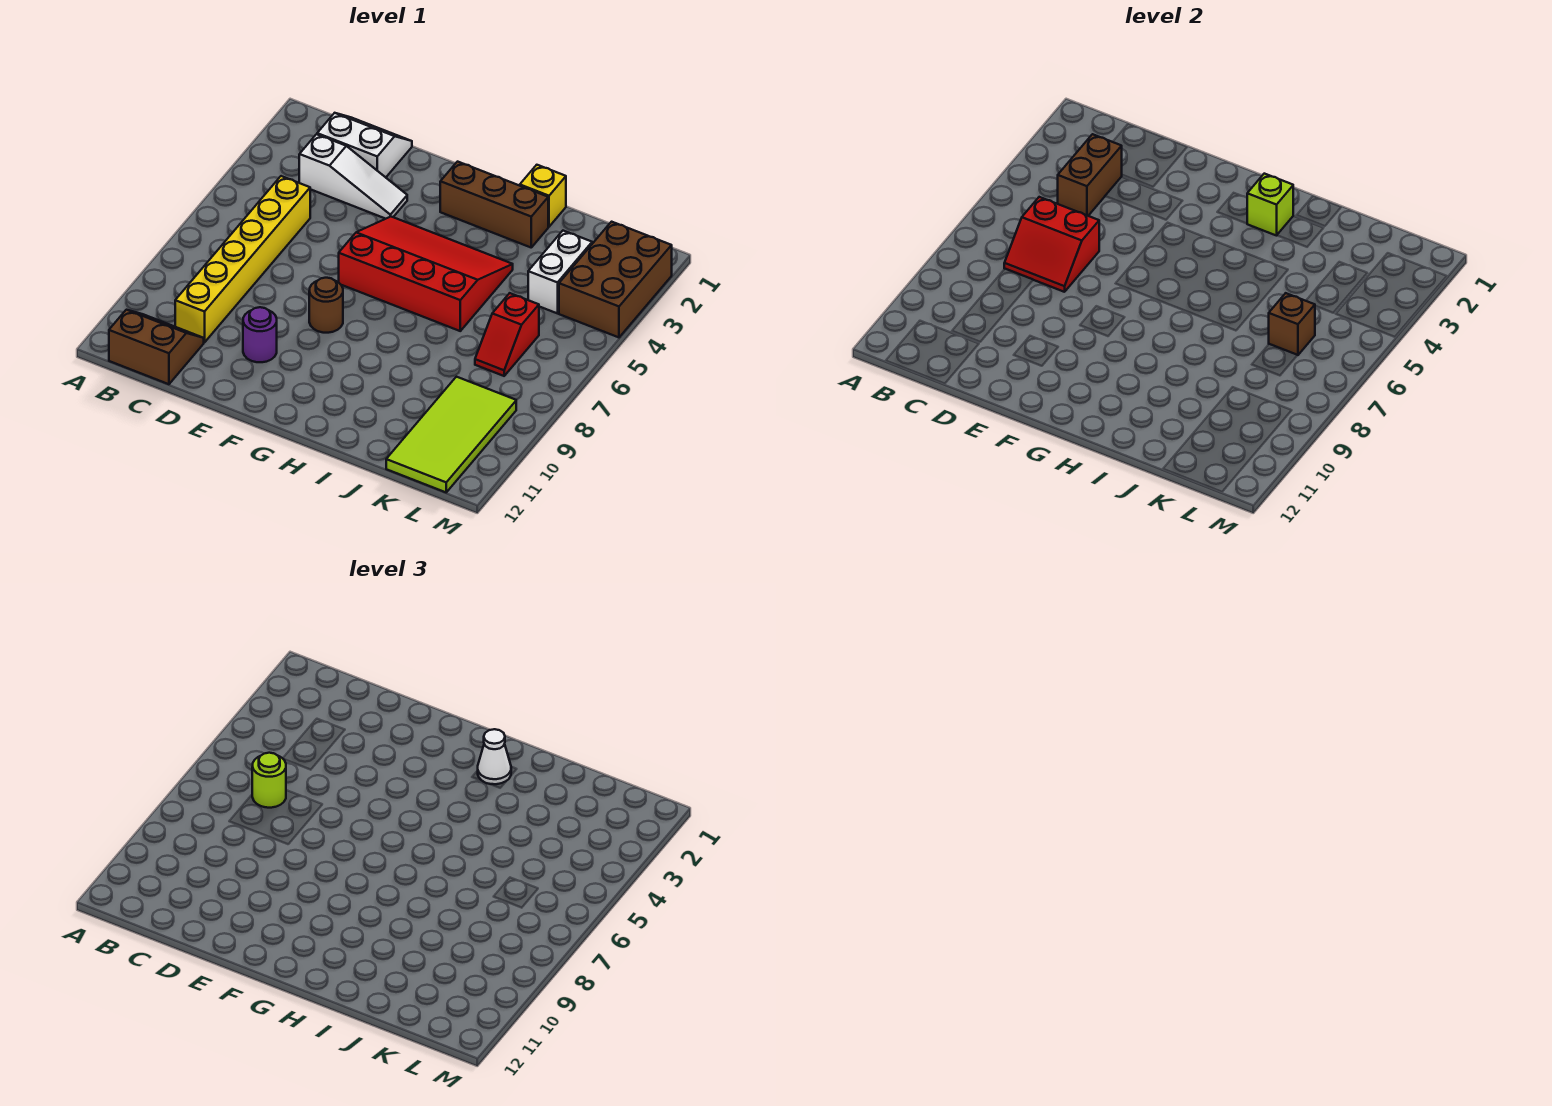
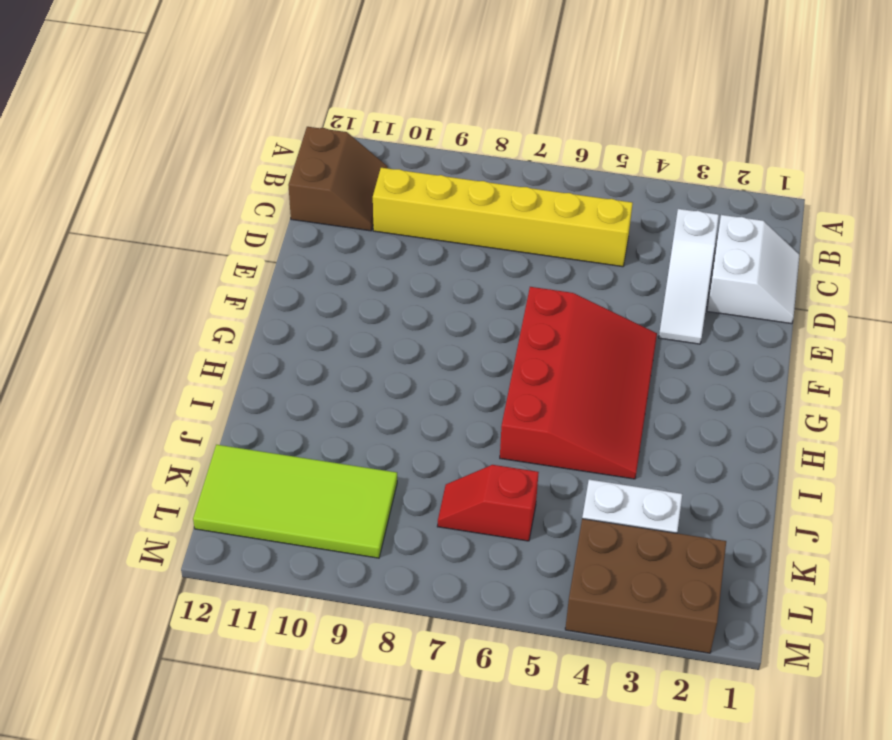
none -> purple 1x1 round brick [243,307,277,362]
none -> brown 1x1 round brick [309,278,343,333]
none -> brown 1x3 brick [440,162,548,247]

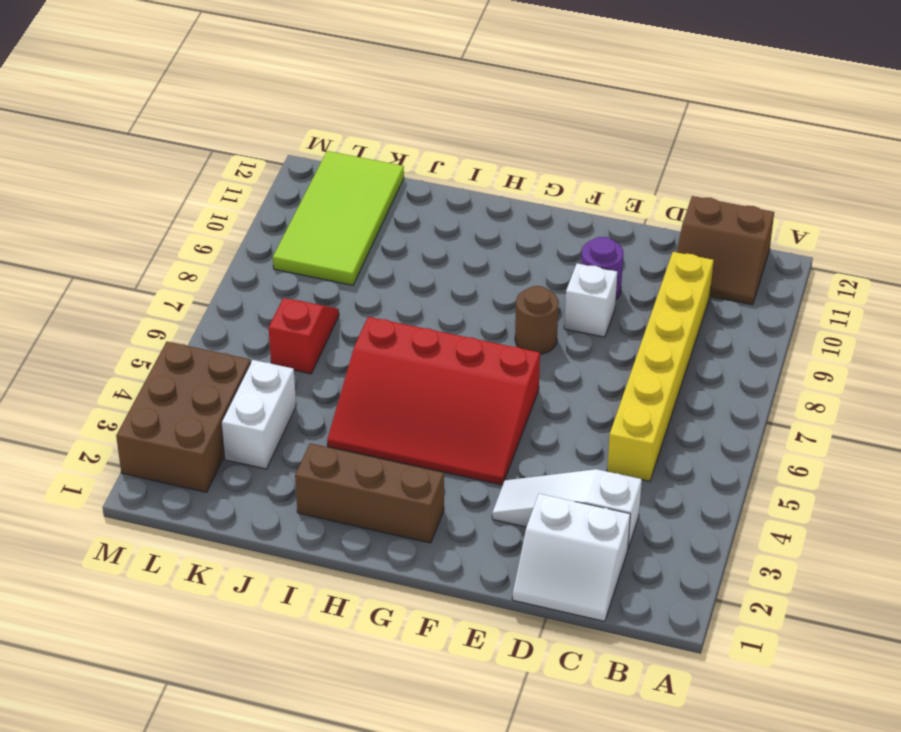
white 1x1 brick [564,263,617,337] -> none
none -> yellow 1x1 brick [520,165,566,227]
none -> brown 1x2 brick [1058,134,1122,216]
none -> red 2x2 slope [1004,197,1099,292]

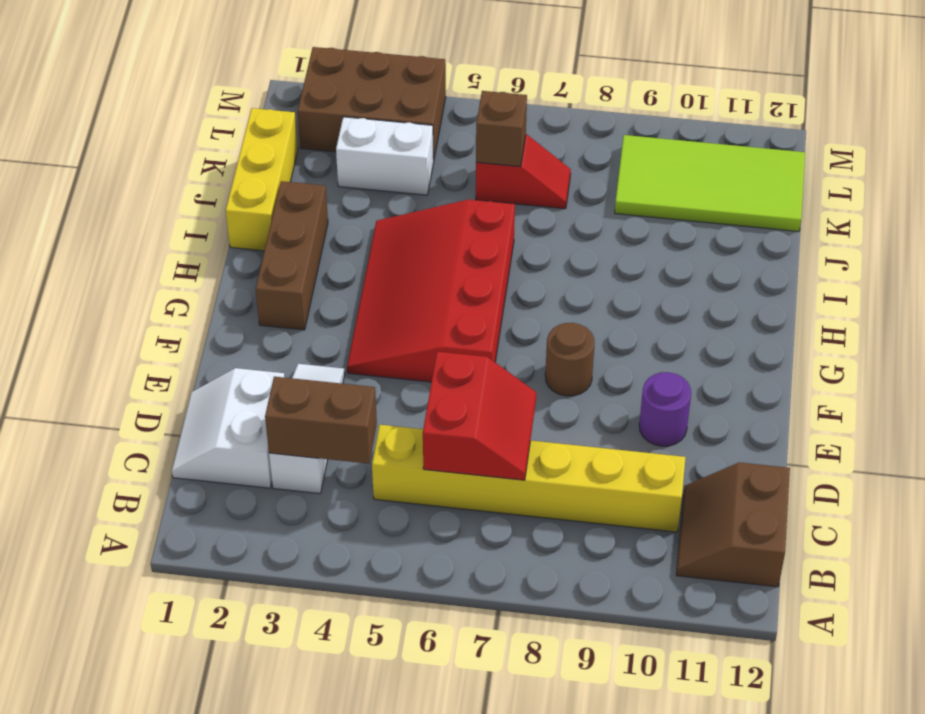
yellow 1x3 brick [226,108,298,251] -> yellow 1x1 brick [520,165,566,227]
none -> lime 1x1 brick [1247,174,1293,236]
none -> lime 1x1 round brick [252,753,286,808]
none -> white 1x1 cone [478,729,511,784]

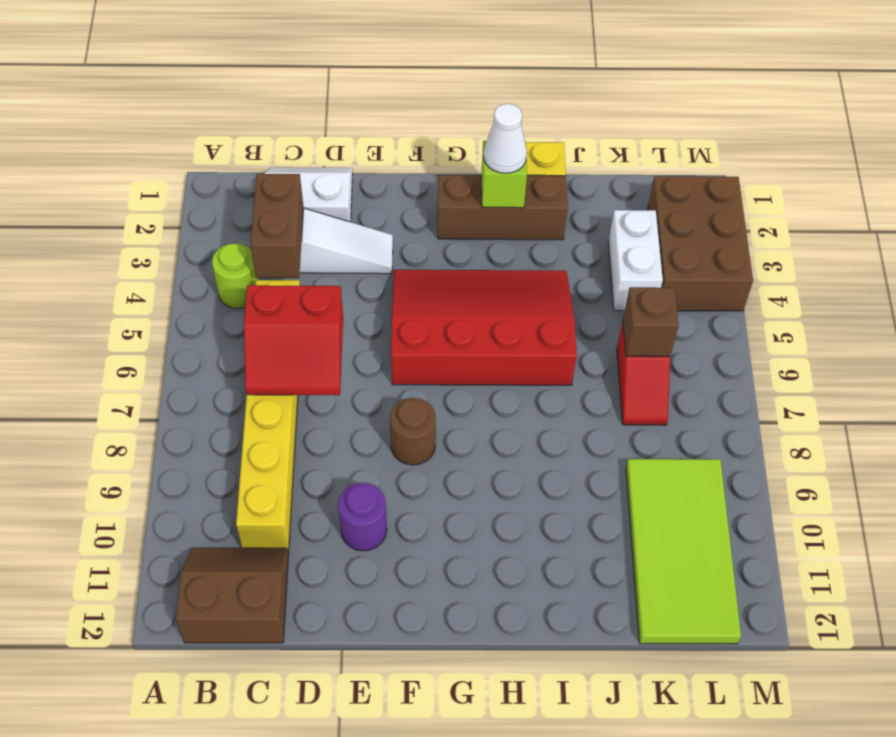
lime 1x1 round brick [212,243,258,309] -> lime 1x1 round brick moved to [252,753,286,808]

